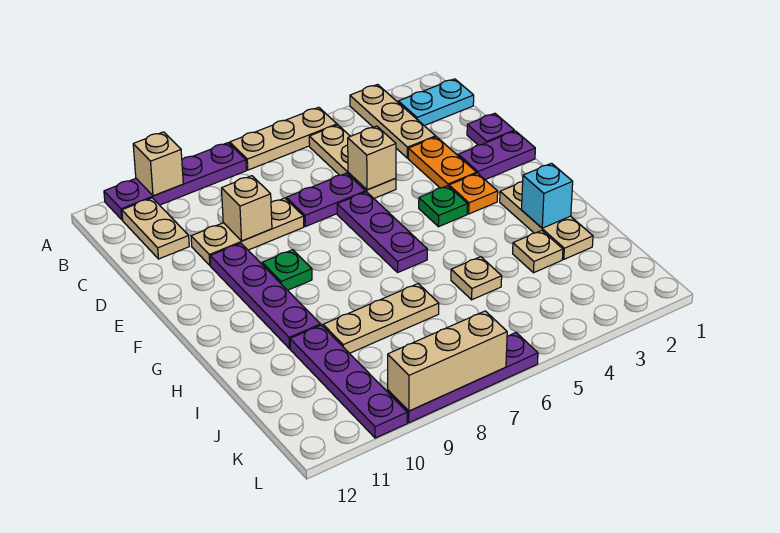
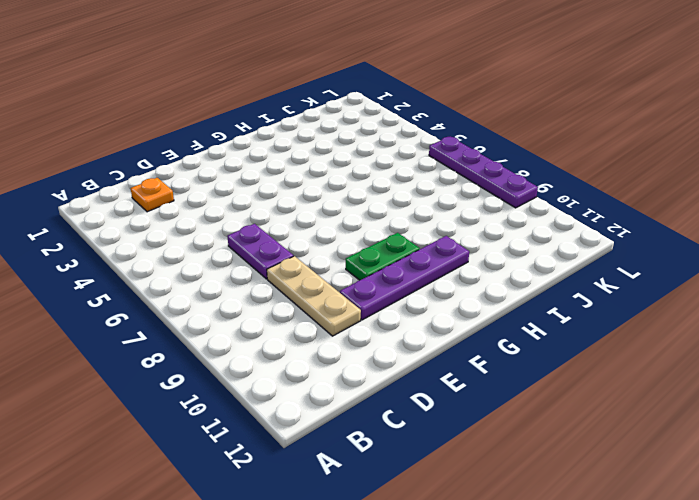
orange 1x1 plate [131,178,174,212] -> orange 1x1 plate moved to [449,173,498,214]
green 1x2 plate [346,233,420,280] -> green 1x1 plate [262,250,312,290]
none -> tan 1x3 plate [350,85,436,158]
none -> tan 1x3 plate [230,107,337,170]
none -> purple 1x4 plate [104,143,246,220]

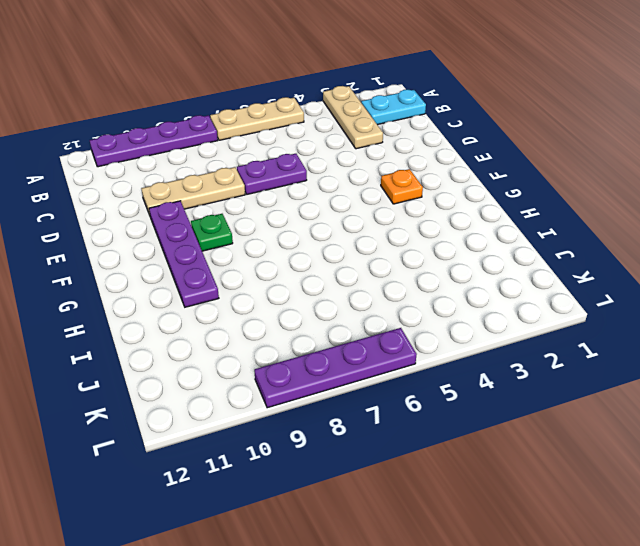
none -> tan 1x3 plate [309,125,396,198]
none -> tan 1x2 plate [122,198,189,259]
none -> purple 1x1 plate [467,113,514,145]

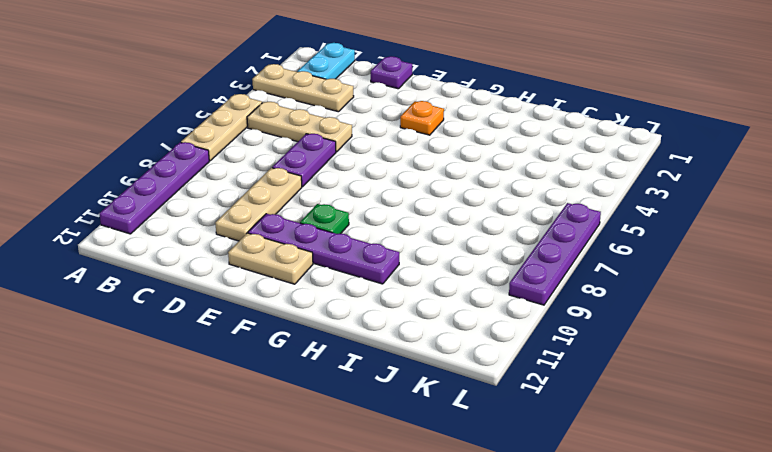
tan 1x2 plate [228,233,313,284] -> tan 1x2 plate moved to [122,198,189,259]
none -> orange 1x2 plate [408,137,477,188]
none -> purple 1x2 plate [458,131,535,180]
none -> purple 1x3 plate [337,192,427,272]

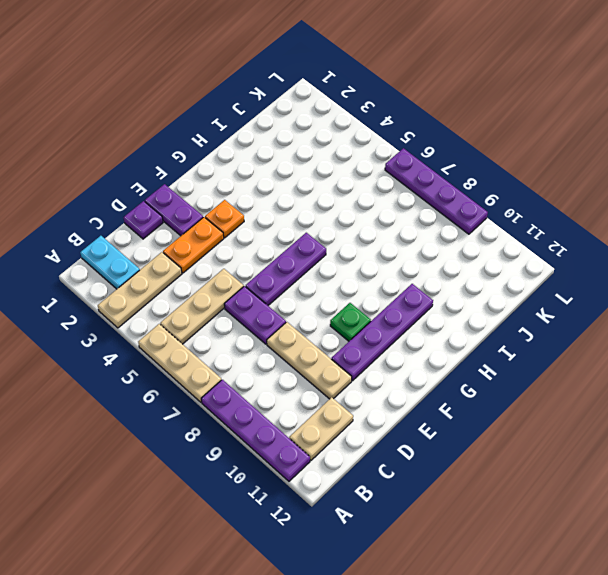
none -> green 1x1 plate [419,186,468,227]
none -> tan 1x3 plate [500,182,593,259]
none -> tan 1x1 plate [513,230,563,273]

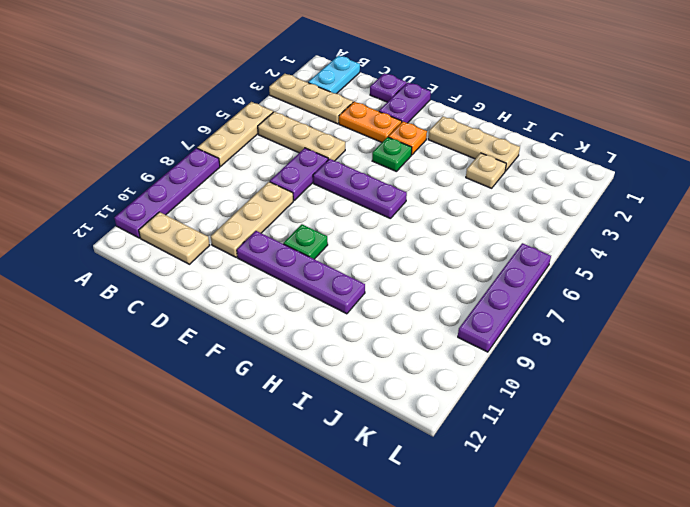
none -> tan 1x1 plate [451,257,502,300]
none -> tan 1x3 plate [323,284,439,353]
none -> purple 1x4 plate [290,325,407,438]

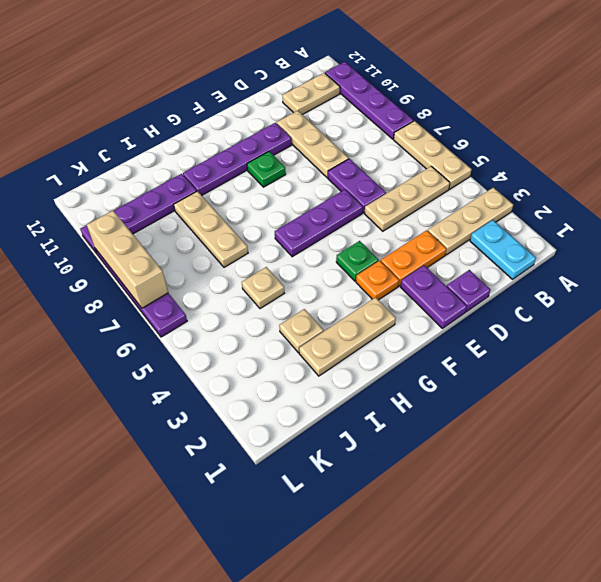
none -> tan 1x1 brick [133,132,183,196]
none -> tan 1x1 brick [348,126,396,190]
none -> tan 1x1 brick [222,176,272,241]

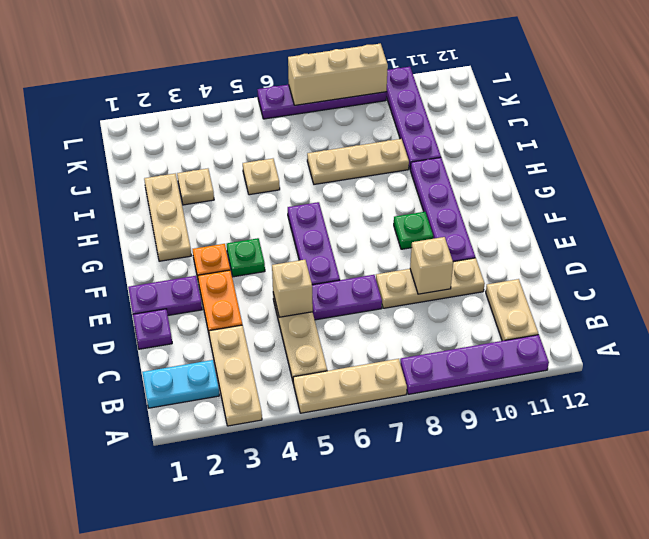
none -> tan 1x1 brick [133,132,183,196]
none -> cyan 1x1 brick [522,163,573,228]

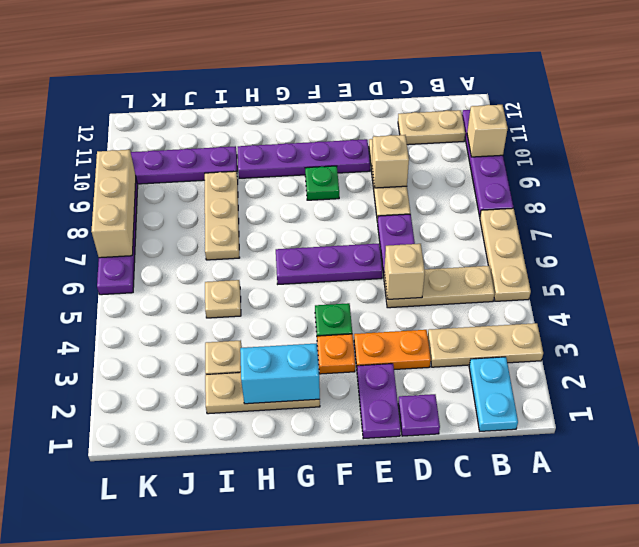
cyan 1x2 brick [240,343,320,404] -> cyan 1x1 brick [522,163,573,228]

